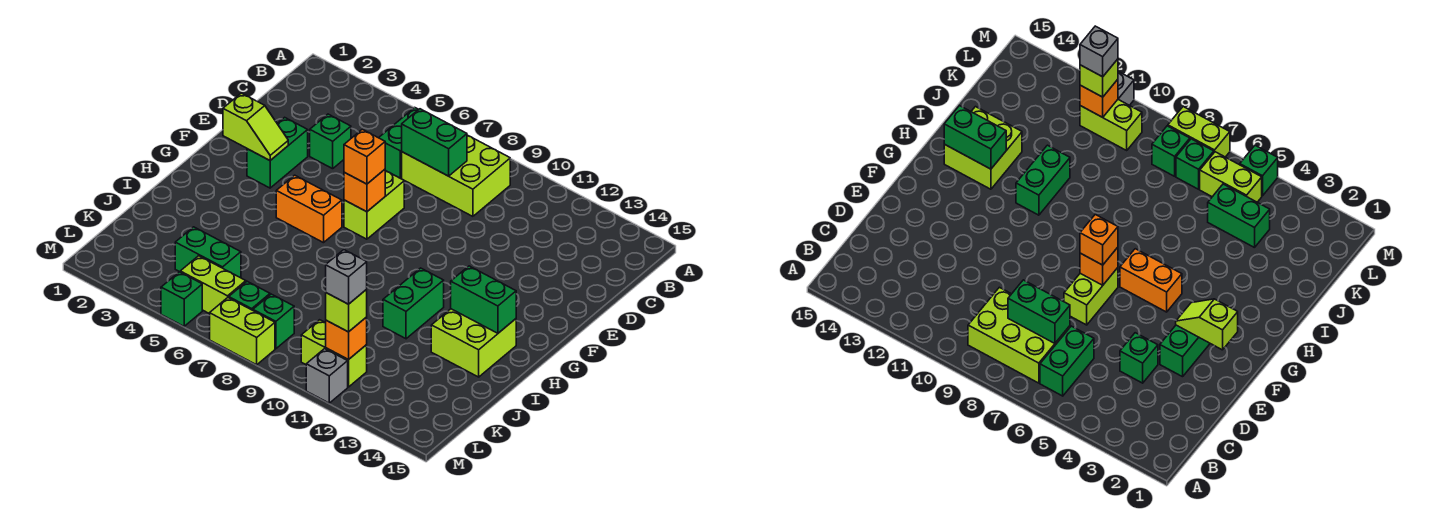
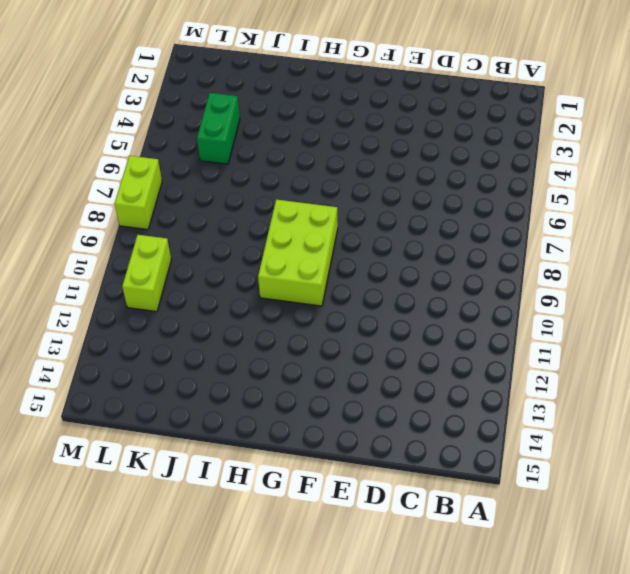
lime 2x3 brick [258,200,338,306] -> lime 2x3 brick moved to [402,135,510,216]
none -> green 1x2 brick [379,108,419,178]
none -> green 1x1 brick [310,114,351,169]
none -> green 1x2 brick [247,117,308,188]

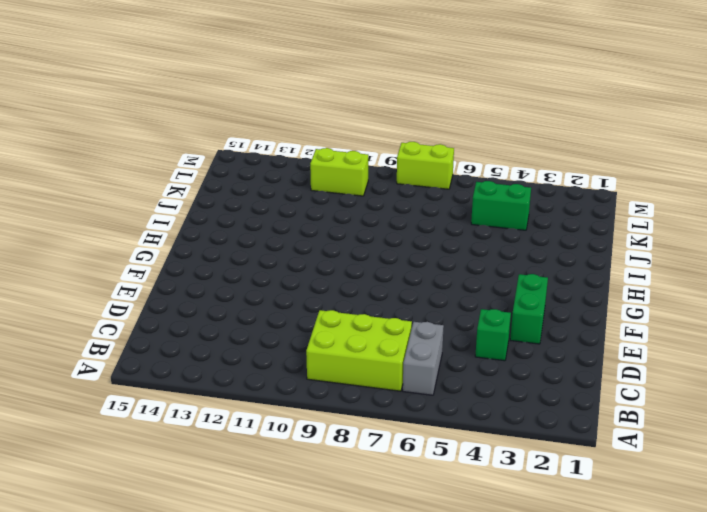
grey 1x2 brick [403,322,444,395] -> green 1x2 brick [379,108,419,178]
none -> lime 1x2 brick [344,171,404,239]
none -> orange 1x2 brick [276,175,342,243]
none -> green 1x2 brick [383,268,444,339]

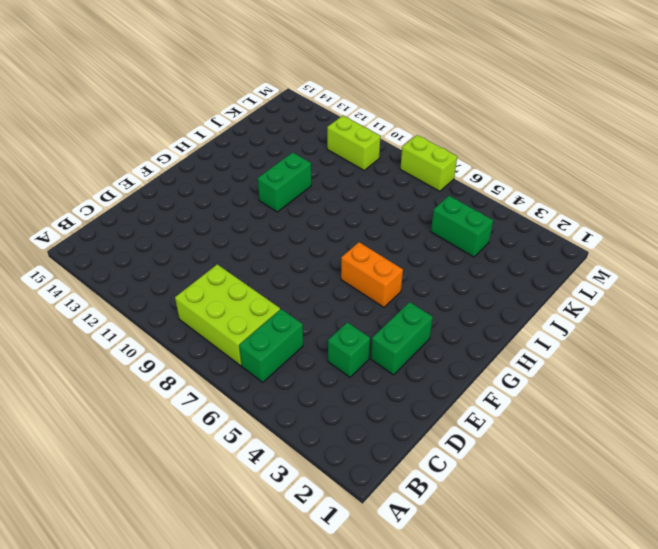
none -> lime 1x2 brick [344,171,404,239]
none -> lime 2x2 brick [431,309,516,377]
none -> lime 1x2 brick [180,256,246,314]

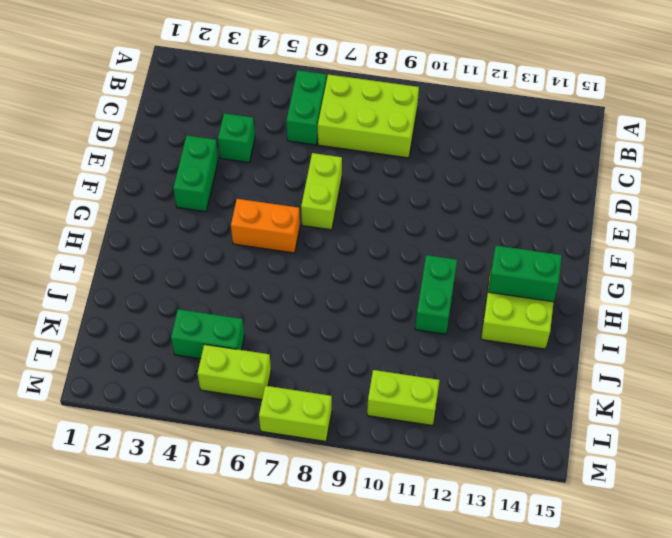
none -> green 1x1 brick [229,281,270,310]
none -> green 1x1 brick [253,294,294,349]
none -> green 1x1 brick [161,272,202,326]

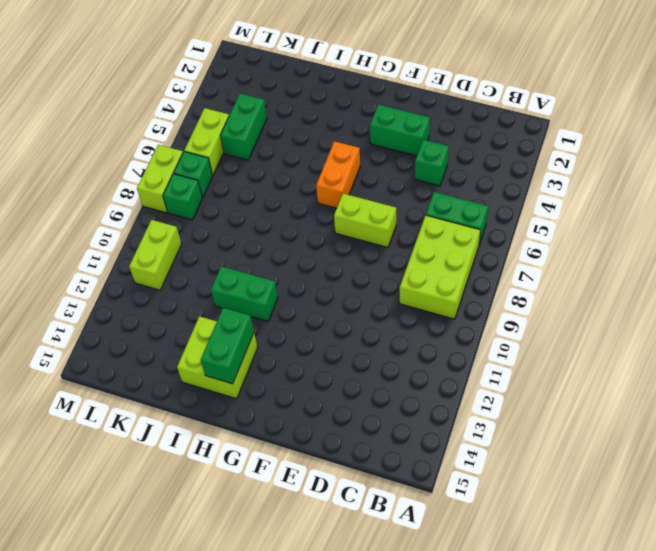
none -> green 1x1 brick [161,272,202,326]
none -> grey 1x1 brick [306,349,348,403]
none -> green 1x2 brick [402,109,467,176]

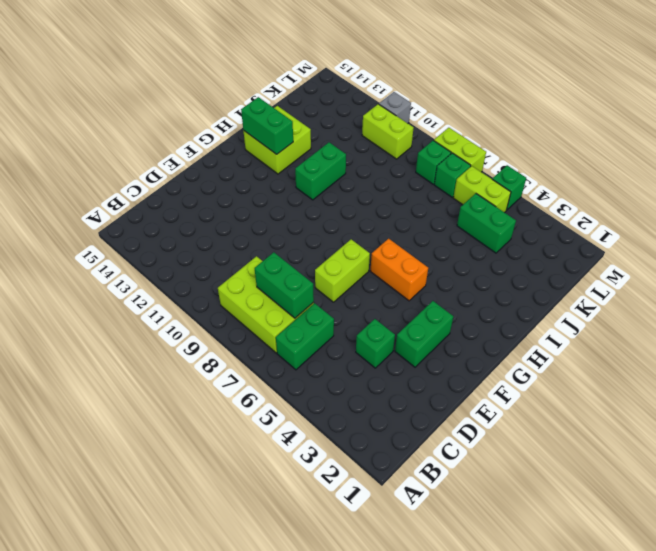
none -> lime 1x2 slope [223,93,288,160]
none -> orange 1x1 brick [344,169,385,212]
none -> orange 1x1 brick [326,317,367,360]

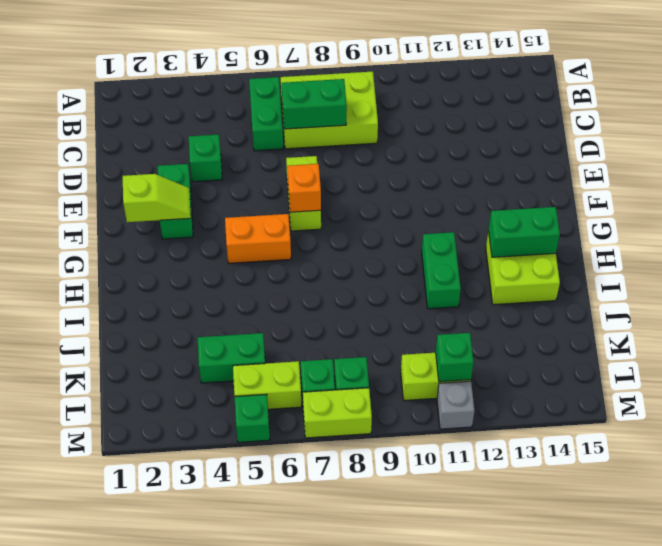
green 1x1 brick [436,333,474,382] -> orange 1x1 brick [326,317,367,360]
none -> orange 1x1 brick [344,129,385,184]
none -> lime 1x1 brick [326,290,367,332]
none -> grey 1x1 brick [326,250,367,304]

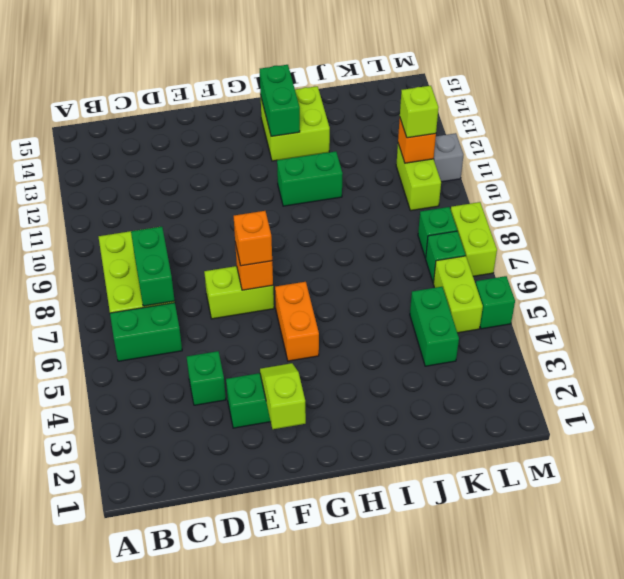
none -> grey 1x1 brick [326,250,367,304]

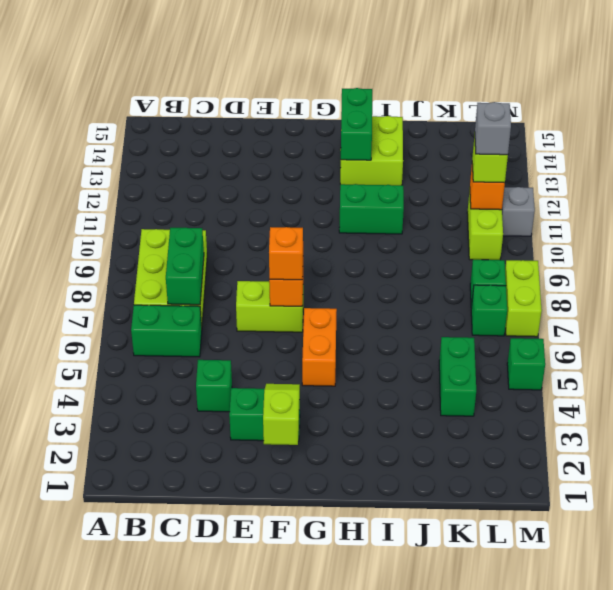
none -> lime 1x2 brick [180,256,246,314]

